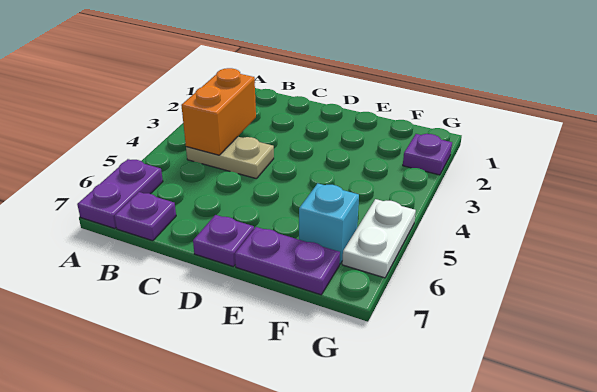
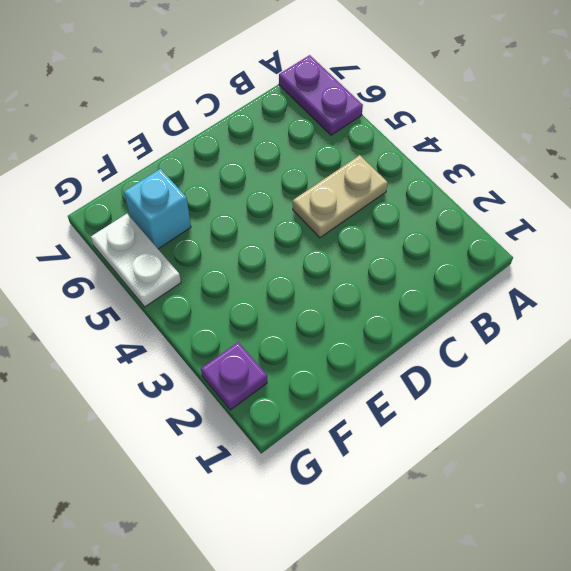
none -> purple 1x1 plate [114,192,176,241]
none -> purple 1x1 plate [193,215,254,267]

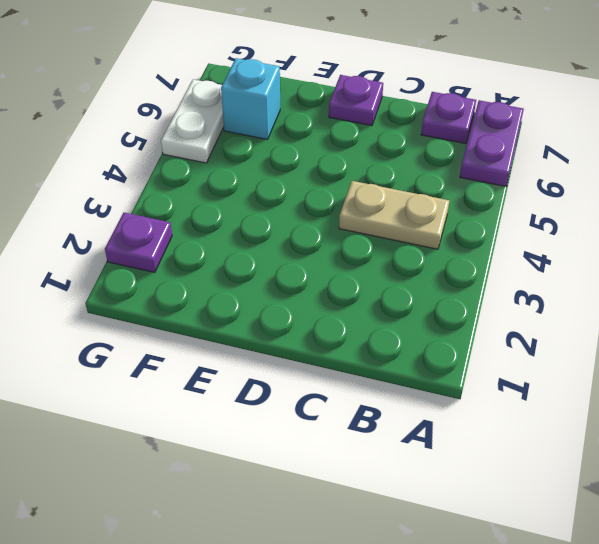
none -> purple 1x2 plate [235,227,340,295]
none -> orange 1x2 brick [181,68,256,155]

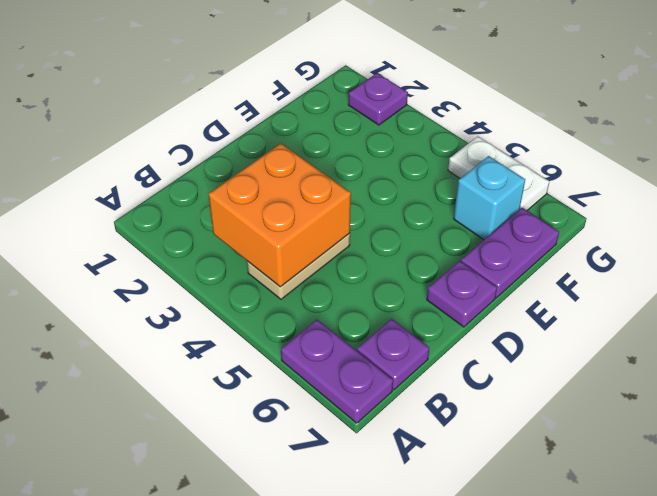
orange 2x2 brick [209,144,351,287] -> orange 1x2 brick [181,68,256,155]

